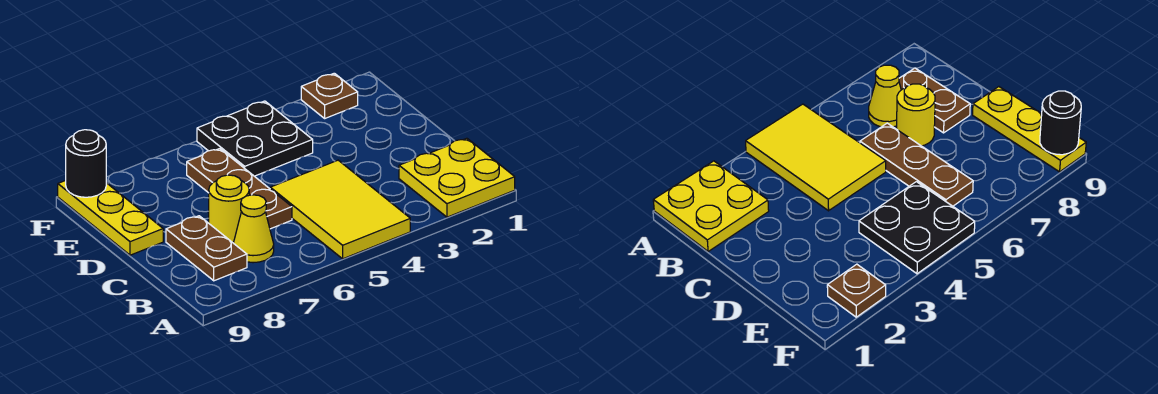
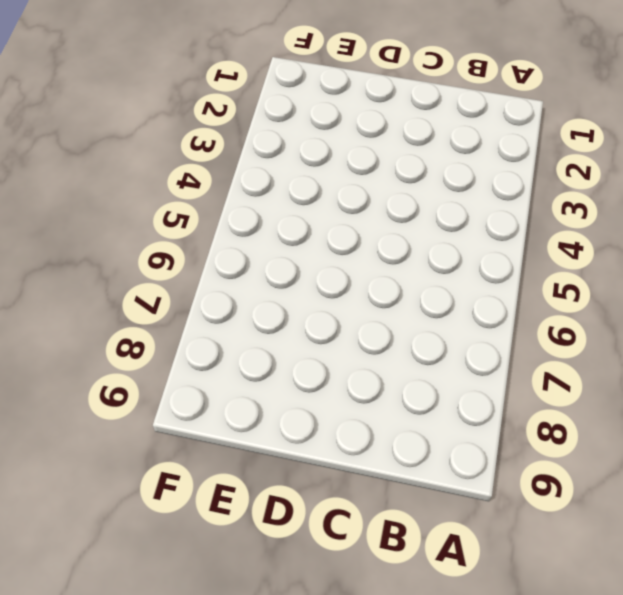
none -> yellow 2x2 plate [399,138,515,217]
none -> yellow 2x3 tile [270,160,410,259]

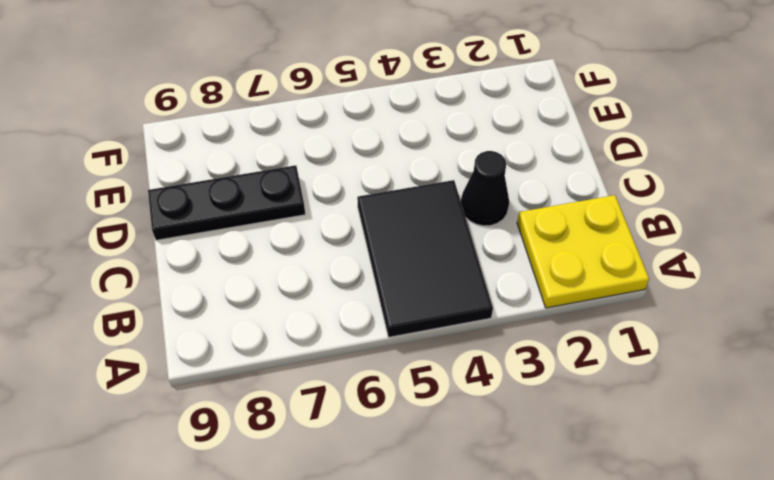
black 2x3 tile [357,180,493,337] -> yellow 2x3 tile [270,160,410,259]
black 1x1 cone [461,151,509,226] -> none
black 1x3 plate [148,165,305,240] -> yellow 1x3 plate [58,180,163,255]
none -> yellow 1x1 cone [233,195,274,263]
none -> brown 1x2 plate [166,216,247,281]

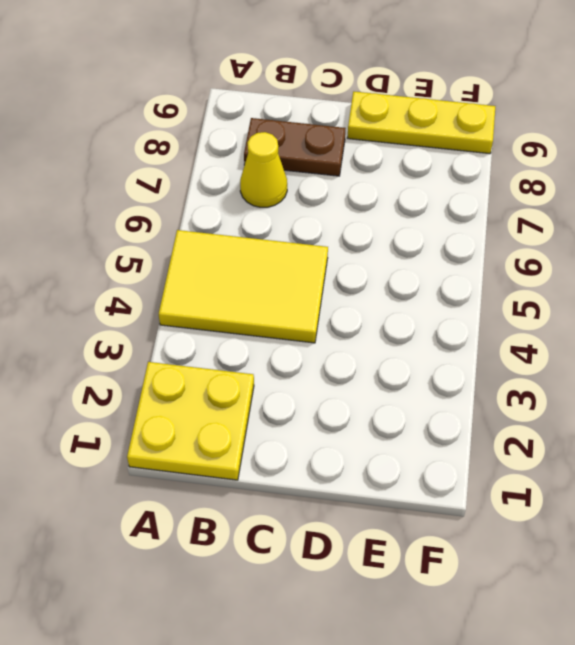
none -> brown 1x3 plate [187,149,292,229]
none -> yellow 1x1 round brick [209,175,249,242]

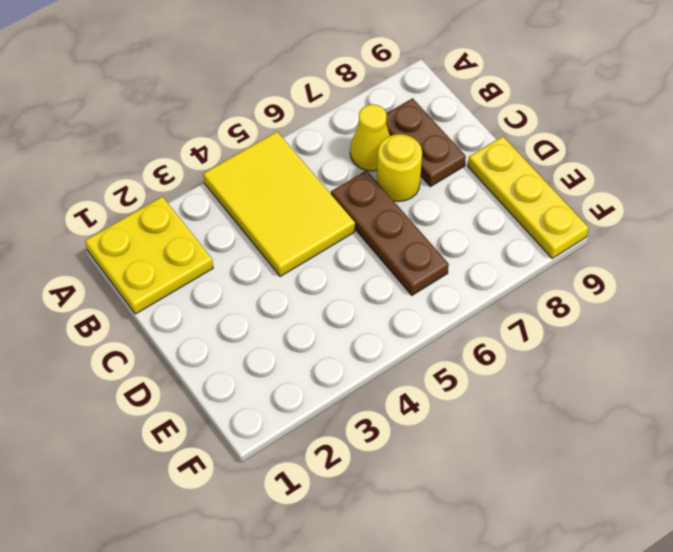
none -> black 2x2 plate [197,101,313,176]
none -> brown 1x1 plate [301,73,358,118]

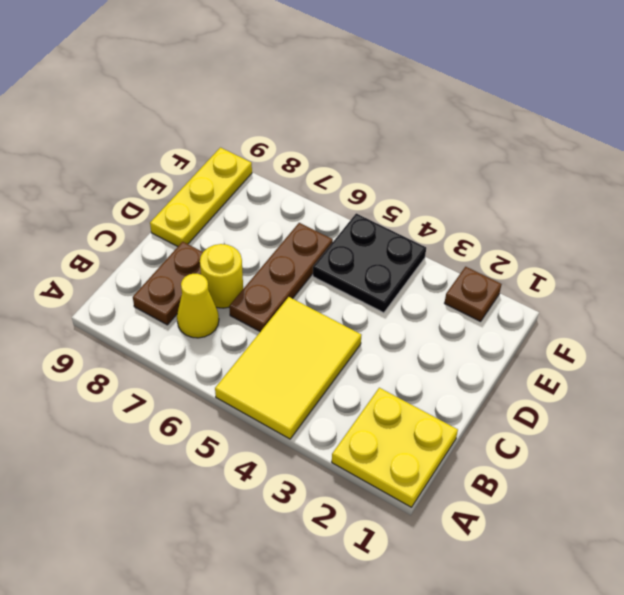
none -> black 1x1 round brick [66,130,106,197]

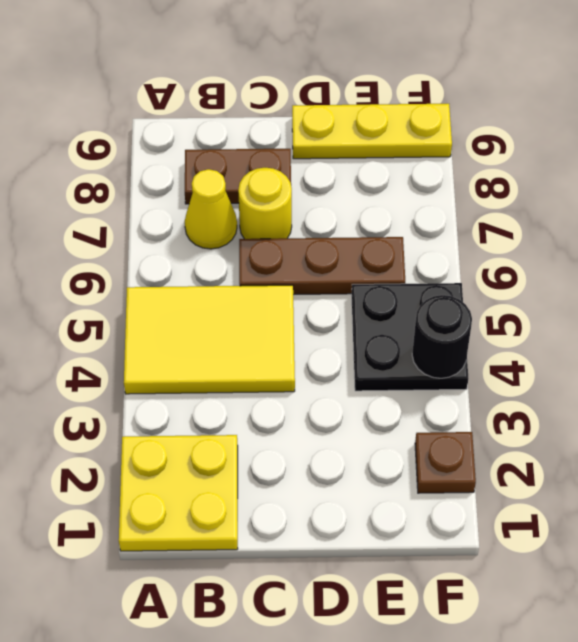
black 1x1 round brick [412,295,472,378] -> black 1x1 round brick moved to [66,130,106,197]

